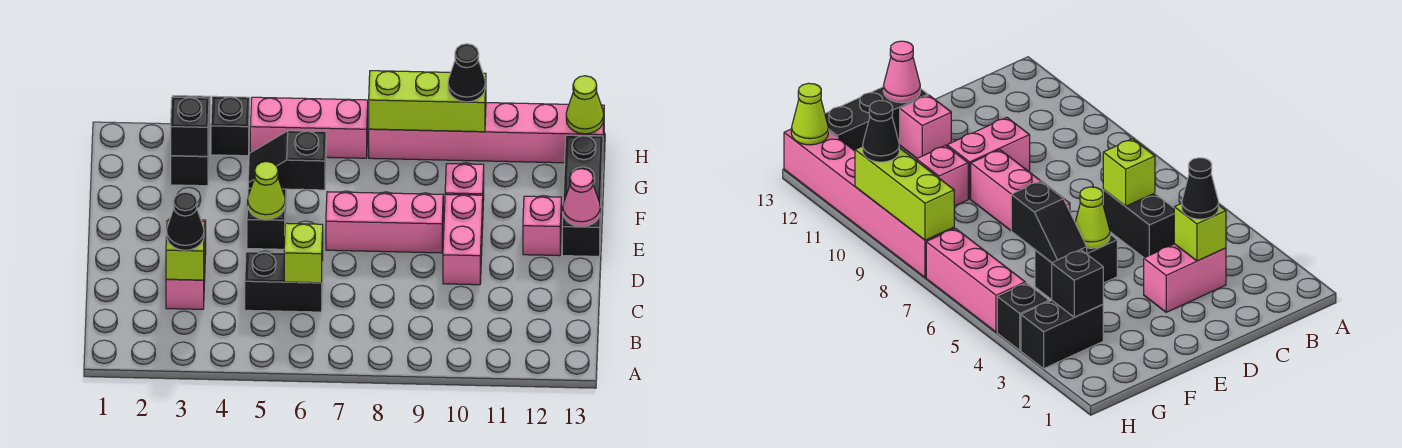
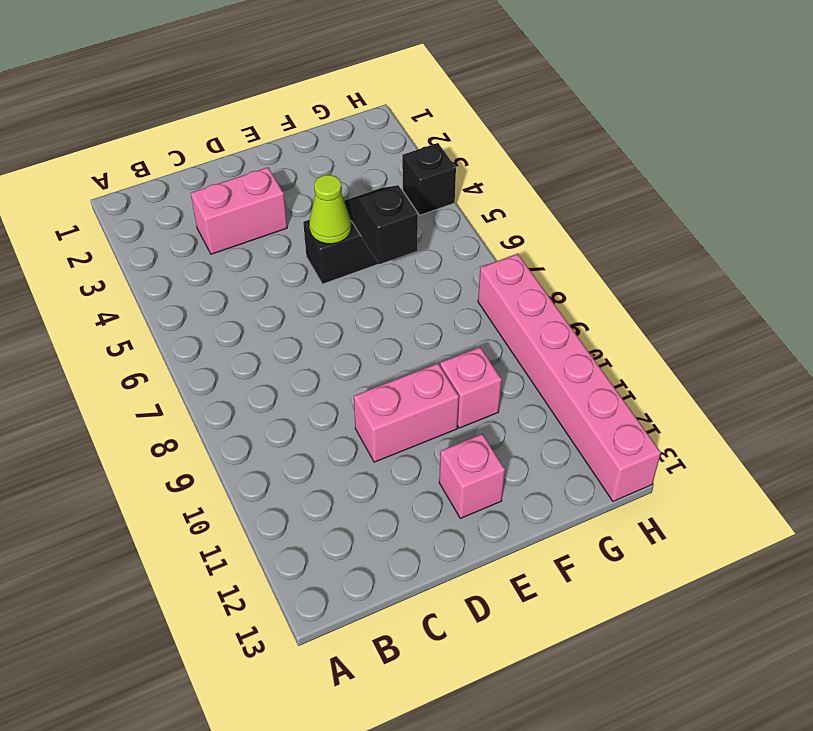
none -> black 1x2 brick [245,252,323,312]
none -> pink 1x3 brick [326,192,443,253]
none -> black 1x3 brick [562,135,603,256]

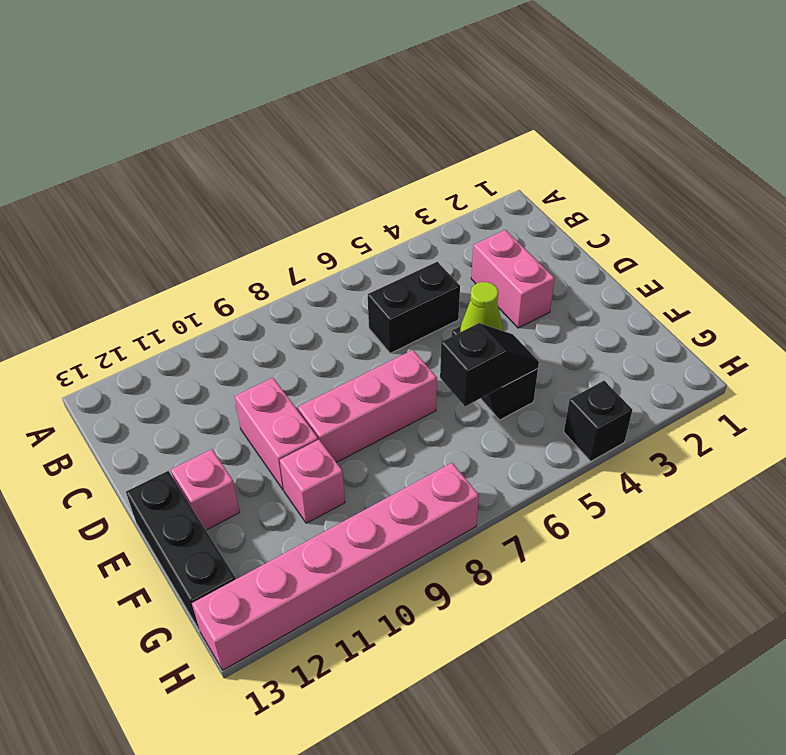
none -> black 1x2 brick [171,96,210,186]
none -> pink 1x3 brick [250,97,368,158]
none -> lime 1x1 brick [166,221,205,280]

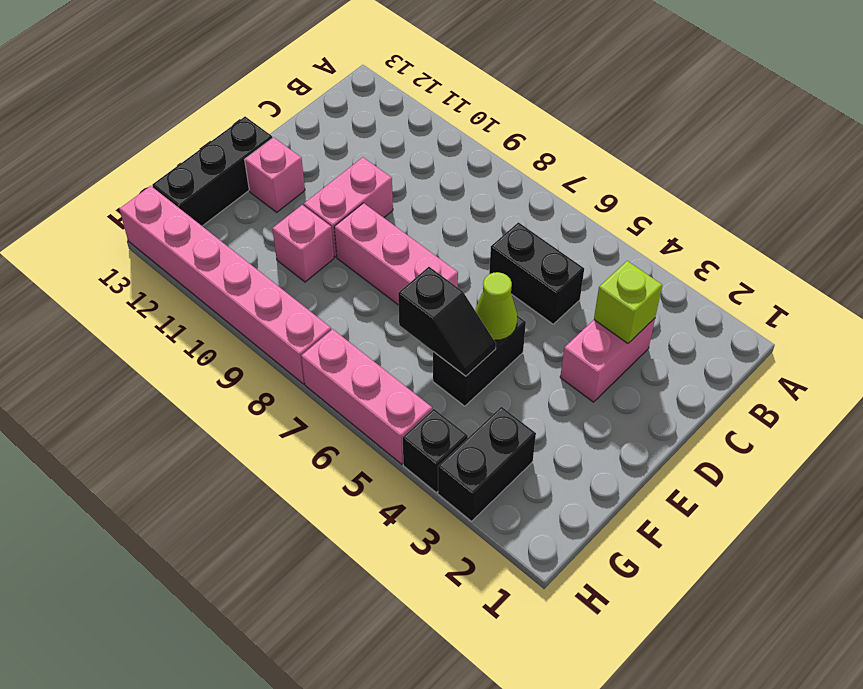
none -> lime 1x1 brick [284,223,323,283]
none -> pink 1x1 cone [563,169,600,227]
none -> black 1x1 brick [171,97,209,156]

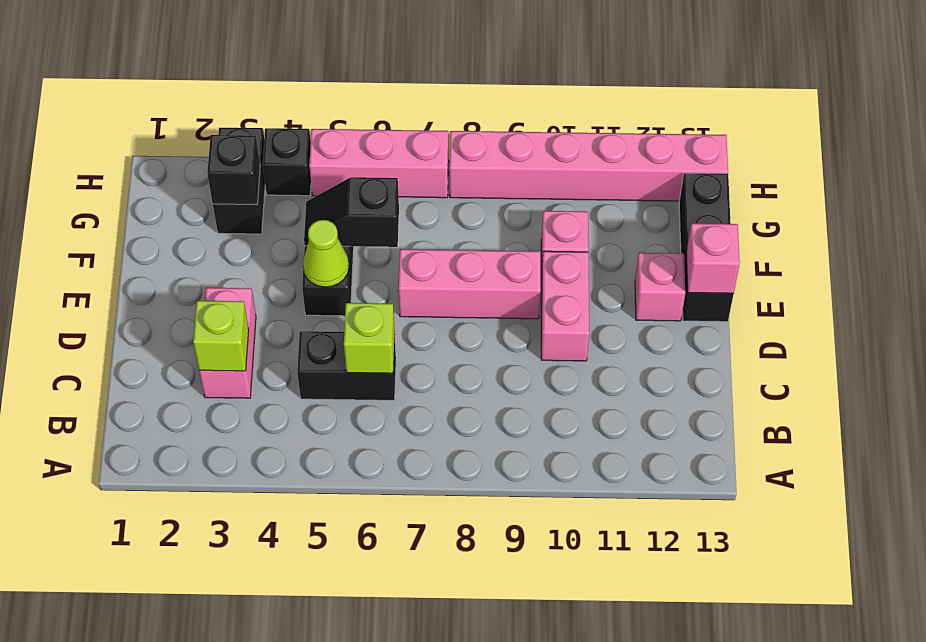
pink 1x1 brick [686,223,740,293] -> pink 1x1 cone [563,169,600,227]
none -> lime 1x3 brick [369,71,486,132]
none -> lime 1x1 cone [566,76,604,134]
none -> black 1x1 cone [167,192,204,250]

